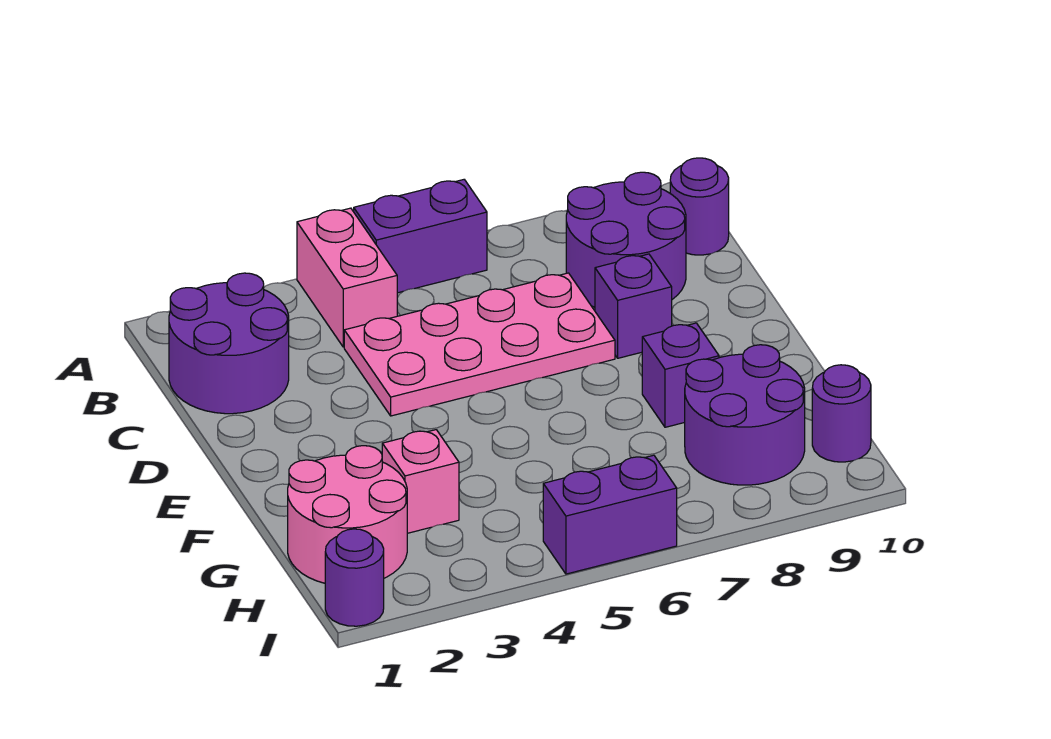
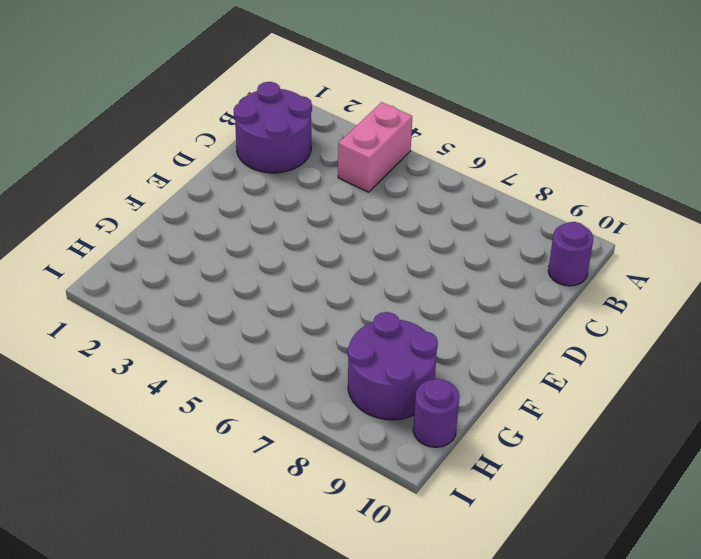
none -> purple 1x2 brick [354,180,487,293]
none -> purple 2x2 round brick [566,172,686,307]
none -> pink 2x4 plate [344,273,615,416]

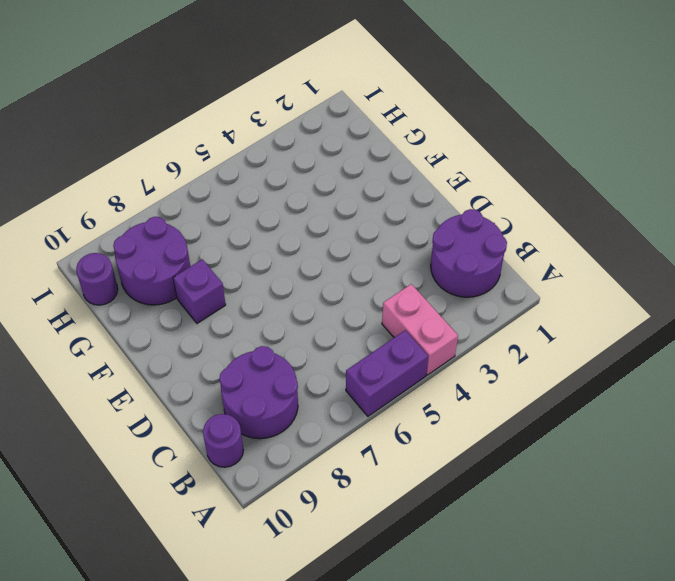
none -> pink 2x4 plate [344,273,615,416]
none -> purple 1x1 brick [595,254,672,358]
none -> pink 2x2 round brick [288,446,407,583]

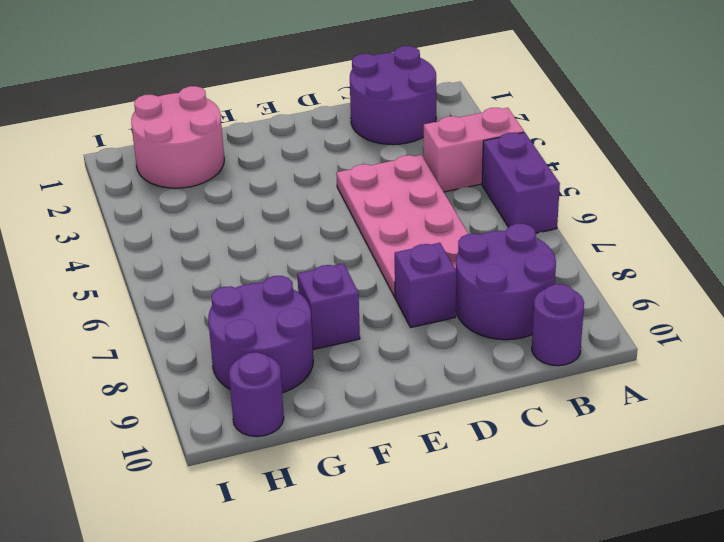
none -> pink 1x1 brick [382,430,459,533]
none -> purple 1x1 round brick [325,529,384,626]
none -> purple 1x2 brick [543,455,677,574]

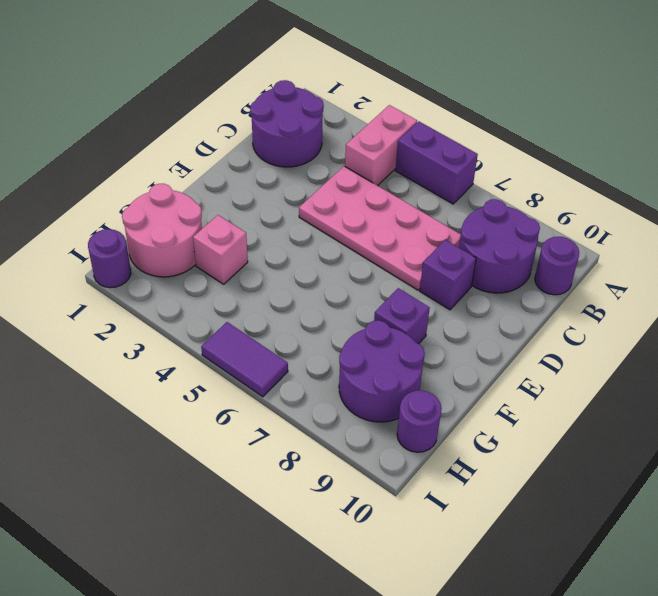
purple 1x2 tile [201,322,288,397] -> purple 1x2 brick [543,455,677,574]

